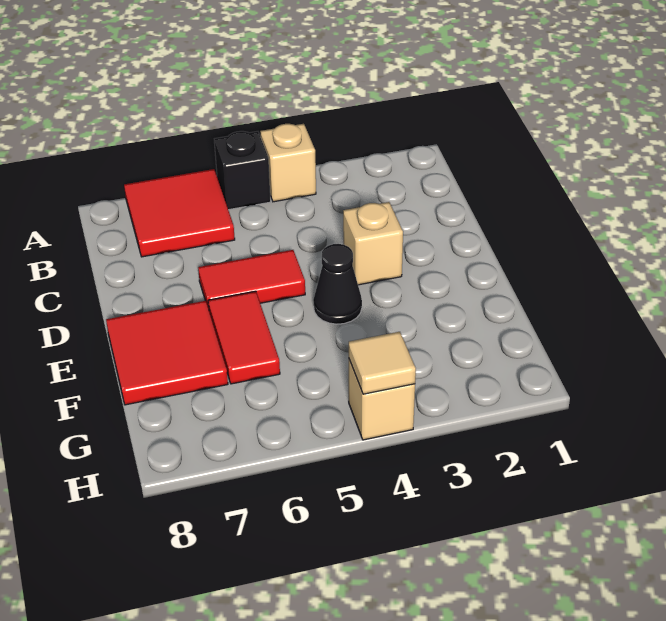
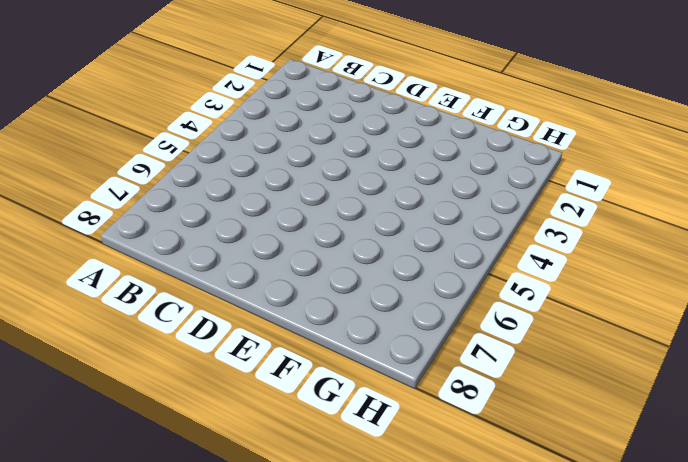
none -> tan 1x1 brick [260,124,316,202]
none -> black 1x1 brick [214,131,271,210]

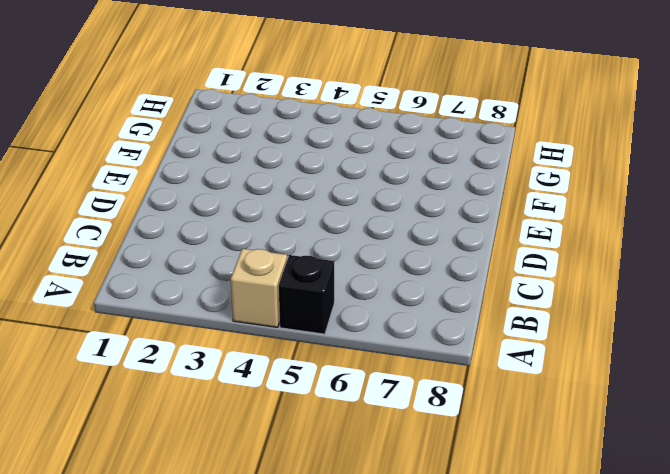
none -> red 2x2 tile [124,169,235,257]
none -> tan 1x1 brick [343,202,403,285]

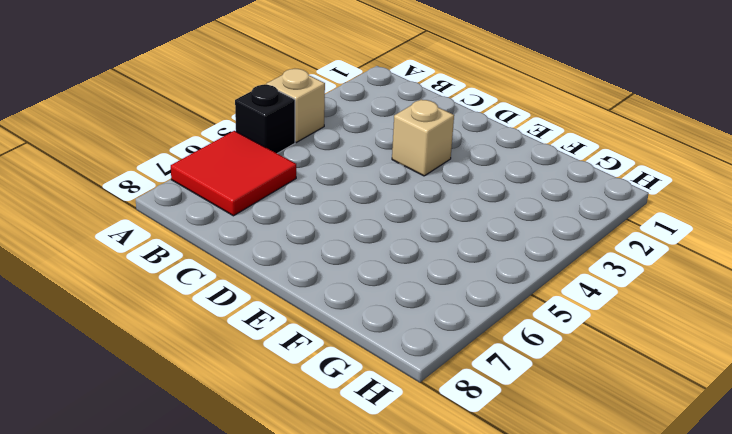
none -> red 1x2 tile [198,250,305,309]
none -> black 1x1 cone [313,244,362,324]

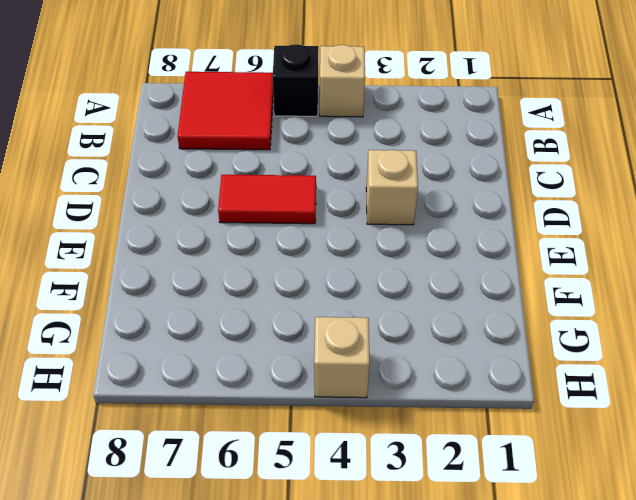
none -> black 1x1 cone [313,244,362,324]
none -> red 1x2 tile [208,291,280,384]

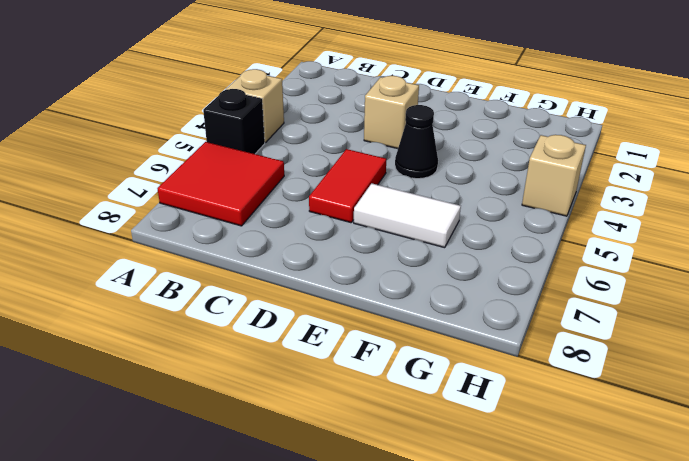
white 1x2 tile [354,183,461,248] -> red 1x2 tile [208,291,280,384]
none -> red 2x2 tile [106,301,228,405]
none -> tan 1x1 tile [349,332,416,394]

